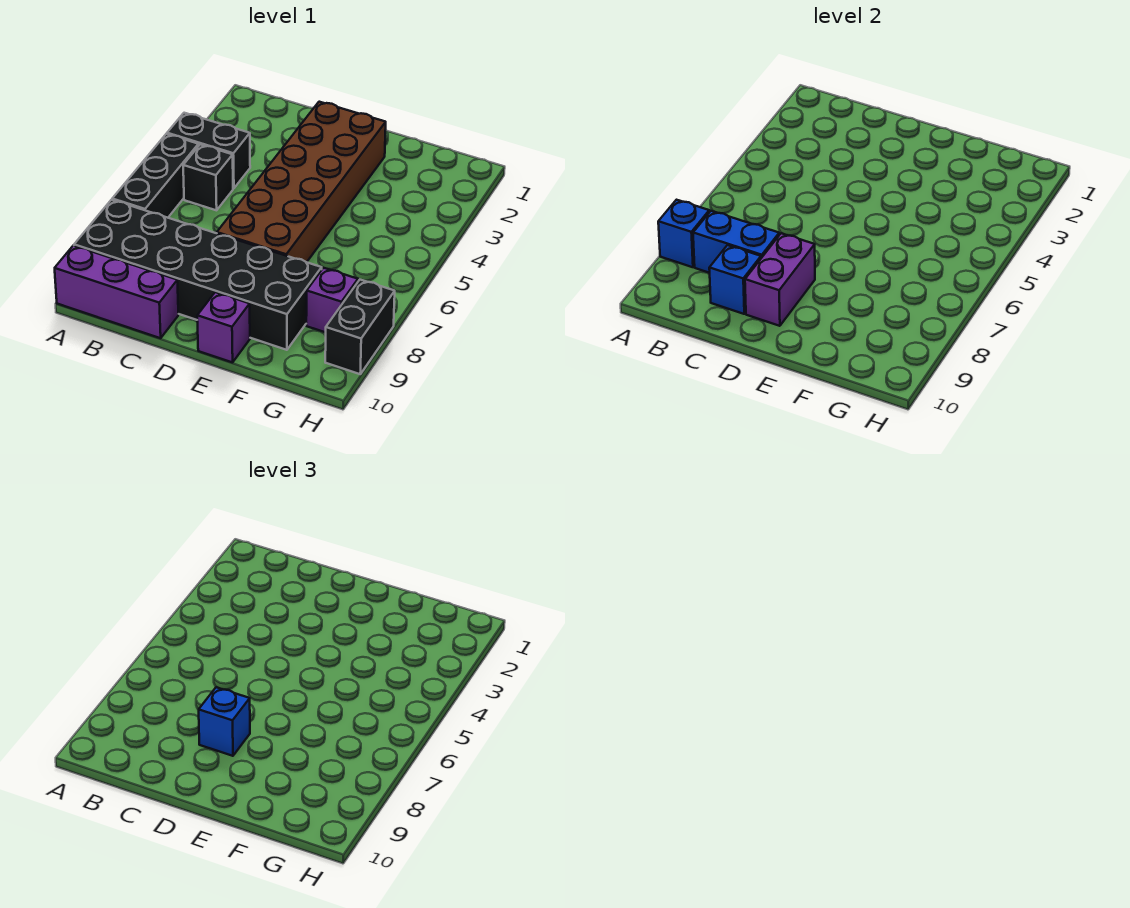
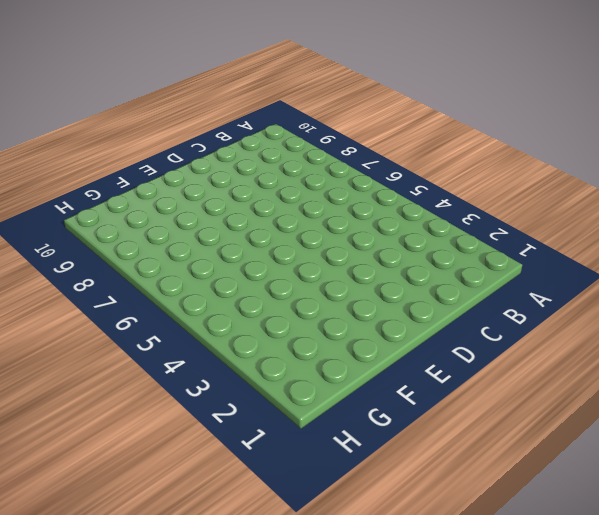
none -> black 1x2 brick [167,113,250,188]
none -> black 1x3 brick [112,134,199,218]
none -> black 2x6 brick [74,200,322,350]

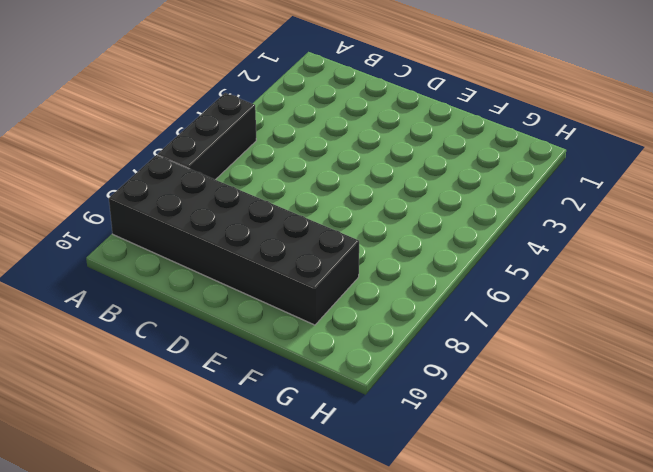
none -> black 1x2 brick [167,113,250,188]
none -> purple 1x3 brick [55,246,178,338]
none -> black 1x1 brick [183,144,233,210]

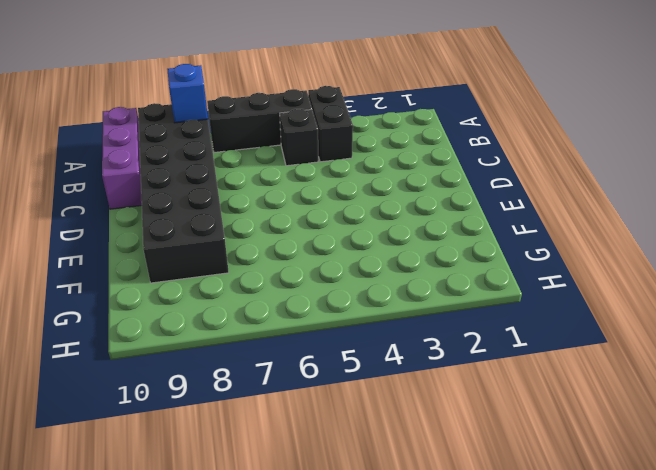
none -> brown 2x6 brick [217,102,386,262]
none -> purple 1x1 brick [197,292,250,362]
none -> purple 1x1 brick [306,268,358,332]

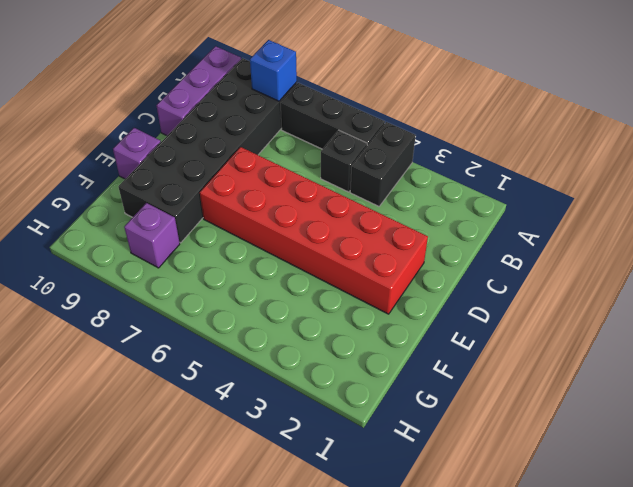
red 2x6 brick [200,147,428,314] -> brown 2x6 brick [217,102,386,262]
none -> black 1x2 brick [325,280,395,374]
none -> blue 1x2 brick [693,211,779,273]
none -> blue 1x1 brick [709,245,761,314]

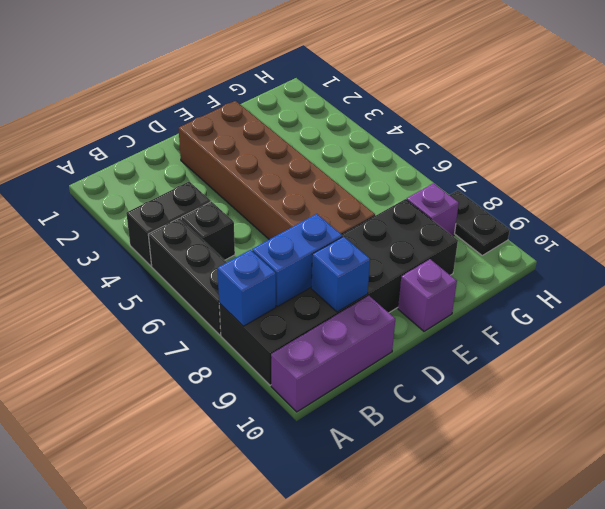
black 1x2 plate [450,190,510,255] -> black 1x2 brick [325,280,395,374]
none -> purple 1x2 brick [745,233,815,326]
none -> blue 1x1 brick [199,687,250,756]

